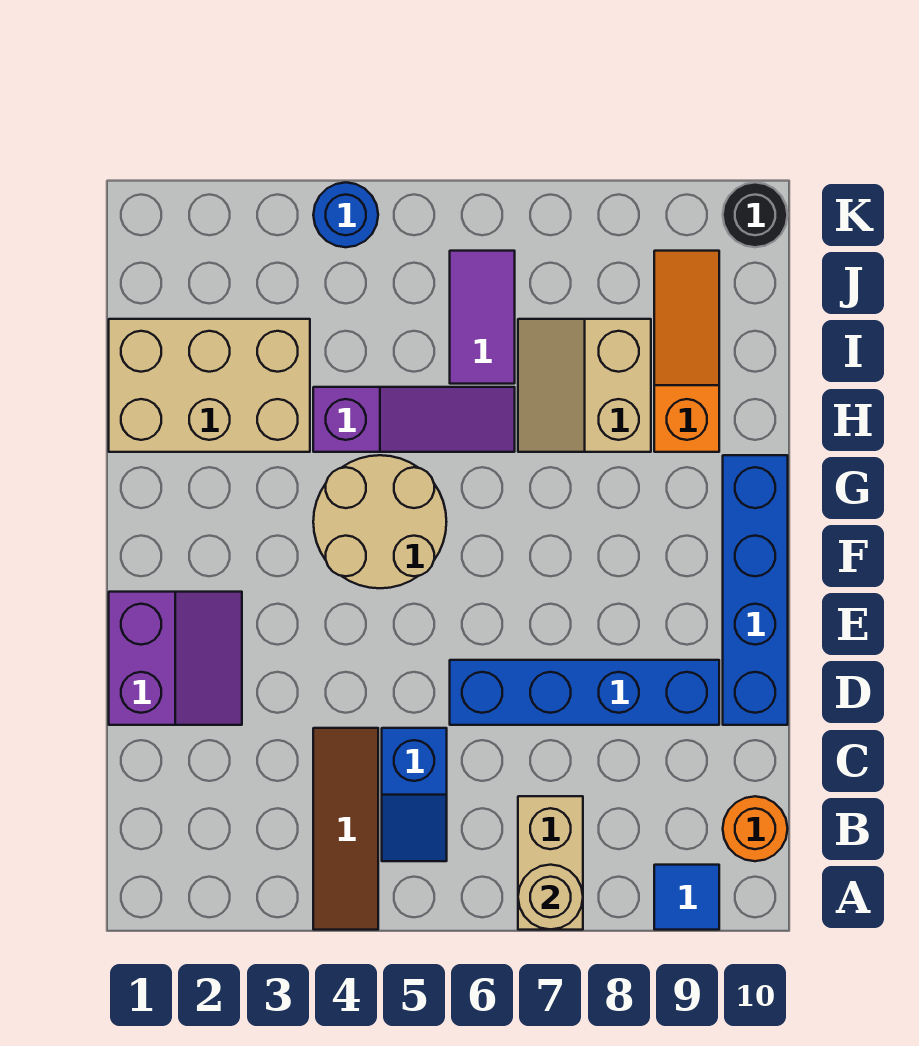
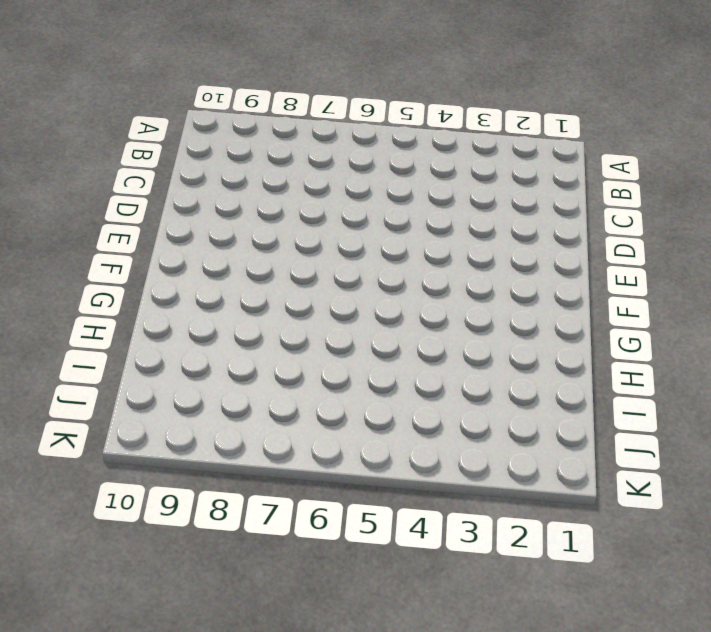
none -> brown 1x3 tile [313,728,378,930]
none -> tan 1x2 brick [518,796,583,930]
none -> blue 1x1 tile [654,865,719,930]

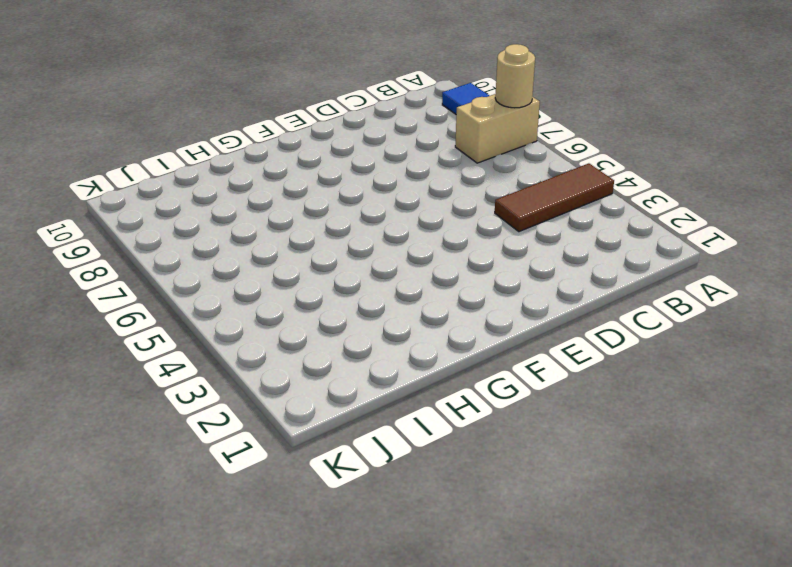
none -> blue 1x2 slope [382,728,447,861]
none -> orange 1x1 round brick [723,796,788,861]
none -> purple 2x2 slope [109,592,242,725]

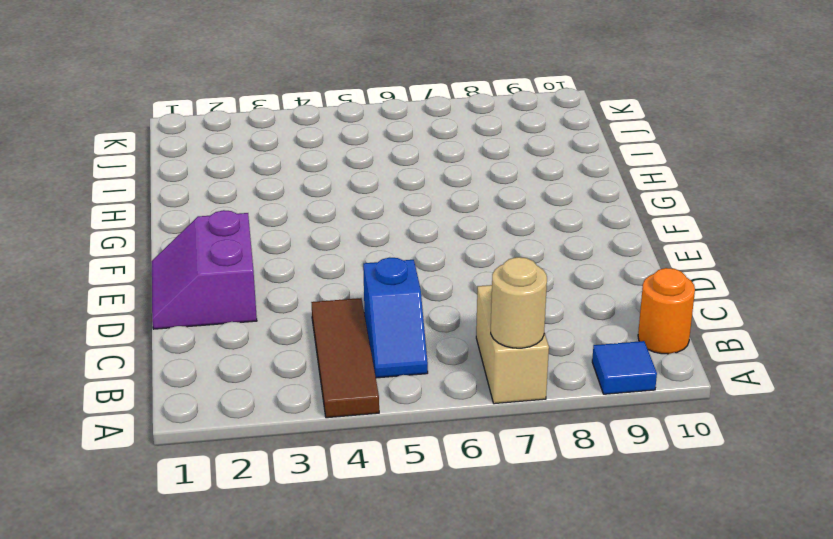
purple 2x2 slope [152,210,257,329] -> purple 2x2 slope turned to [109,592,242,725]
none -> blue 1x4 brick [450,660,719,725]
none -> blue 1x4 brick [723,455,788,725]
none -> tan 2x2 round brick [313,455,446,588]

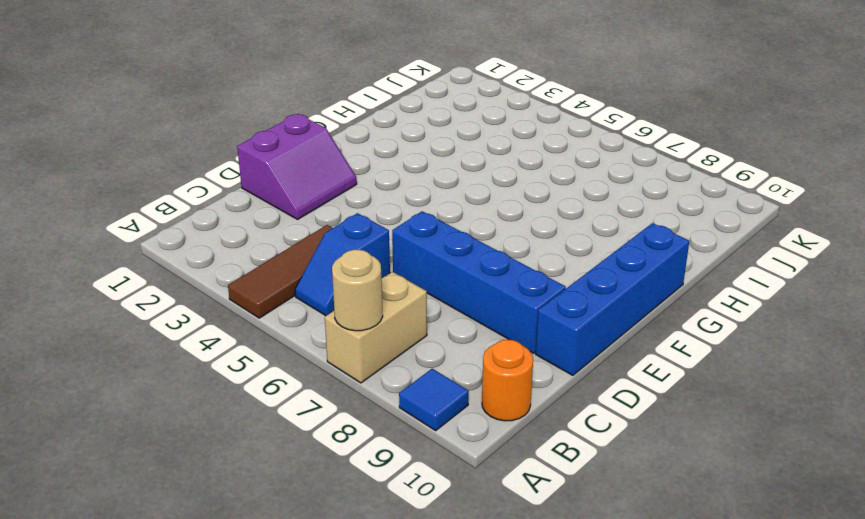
none -> tan 2x2 round brick [313,455,446,588]
none -> tan 2x3 brick [109,319,310,452]
none -> purple 1x3 slope [313,387,515,452]

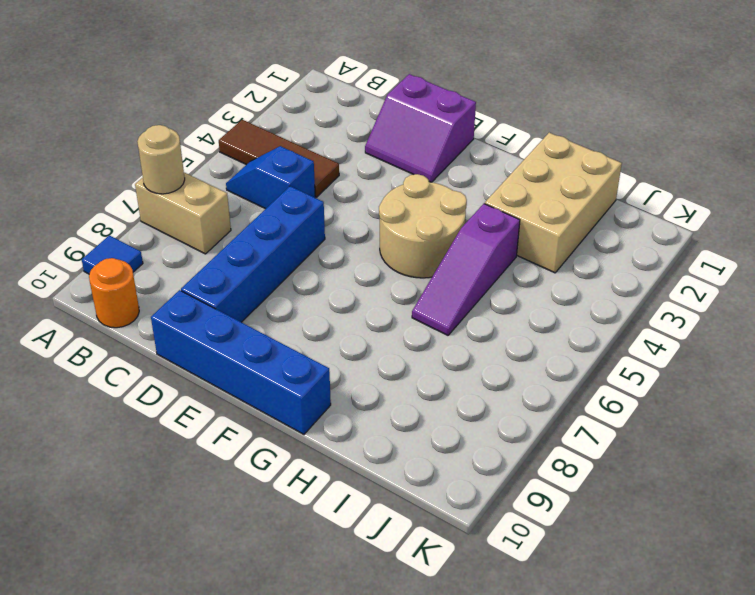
none -> tan 2x2 slope [518,319,651,452]
none -> orange 1x3 slope [654,251,719,452]
none -> purple 1x2 tile [450,251,515,384]

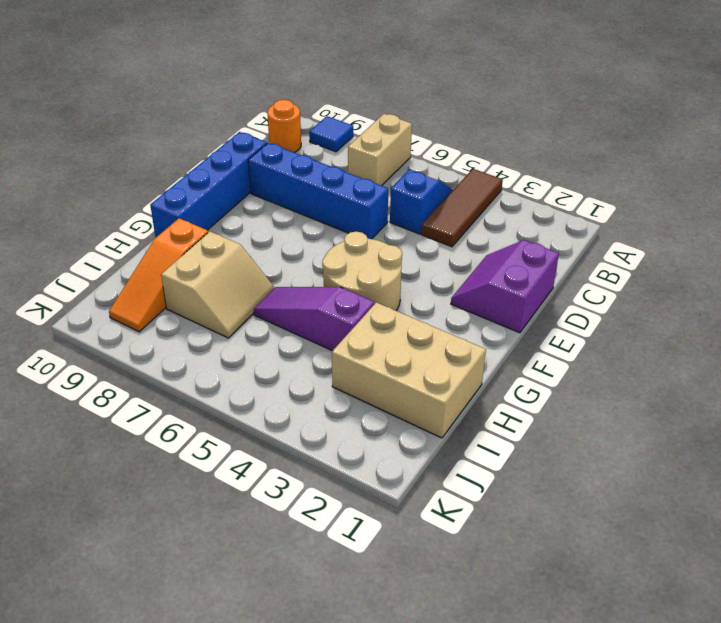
none -> purple 1x2 tile [450,251,515,384]
none -> blue 1x1 round brick [313,182,378,247]
none -> black 1x1 round brick [723,183,788,247]

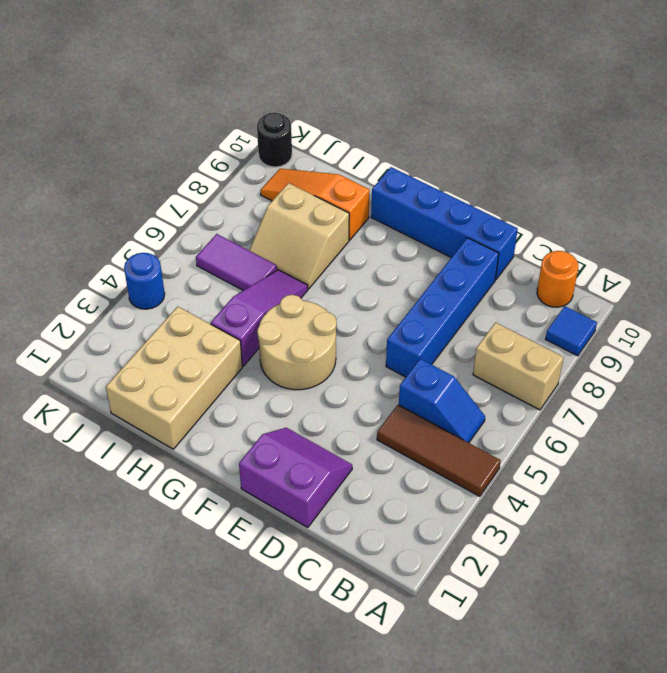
none -> tan 1x1 round brick [518,865,583,930]

